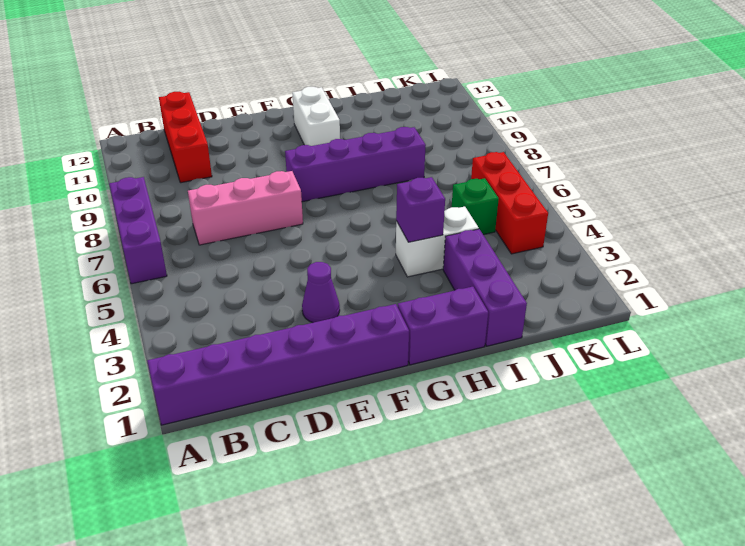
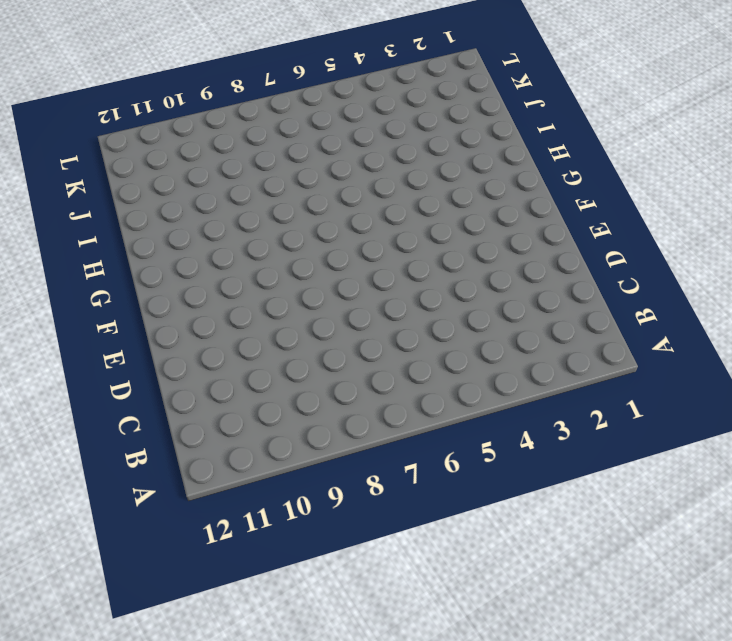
none -> purple 1x6 brick [147,304,409,425]
none -> purple 1x3 brick [109,177,167,284]
none -> pink 1x3 brick [188,171,303,245]

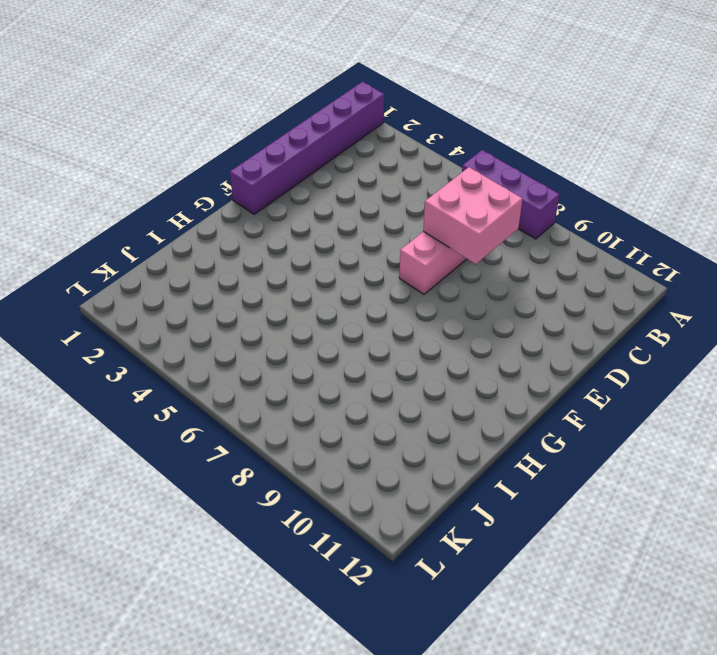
pink 2x2 brick [423,167,522,264] -> none
none -> red 1x3 brick [159,92,212,183]
none -> purple 1x1 cone [302,262,340,323]
none -> purple 1x4 brick [285,127,426,202]

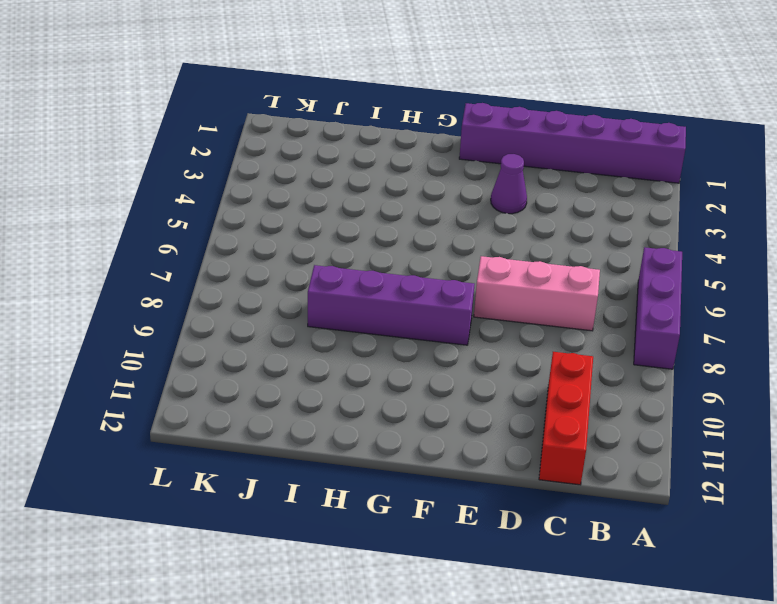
none -> purple 1x2 brick [398,287,488,365]
none -> white 1x2 brick [292,87,340,146]
none -> white 1x2 brick [396,207,479,277]

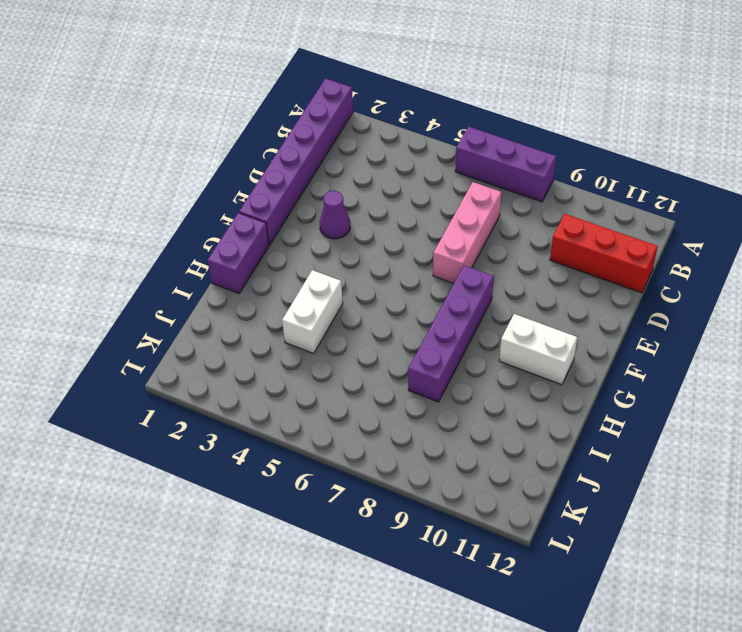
none -> purple 1x3 brick [443,229,527,346]
none -> green 1x1 brick [452,178,499,235]
none -> red 1x3 brick [471,152,548,254]

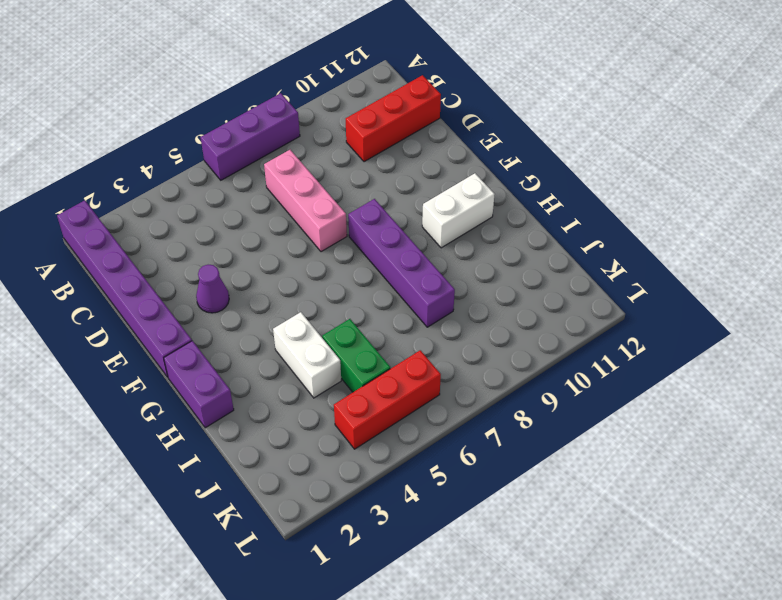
green 1x2 brick [322,319,390,392] -> green 1x1 brick [452,178,499,235]
none -> purple 1x3 brick [443,229,527,346]
none -> purple 1x1 brick [396,177,445,242]

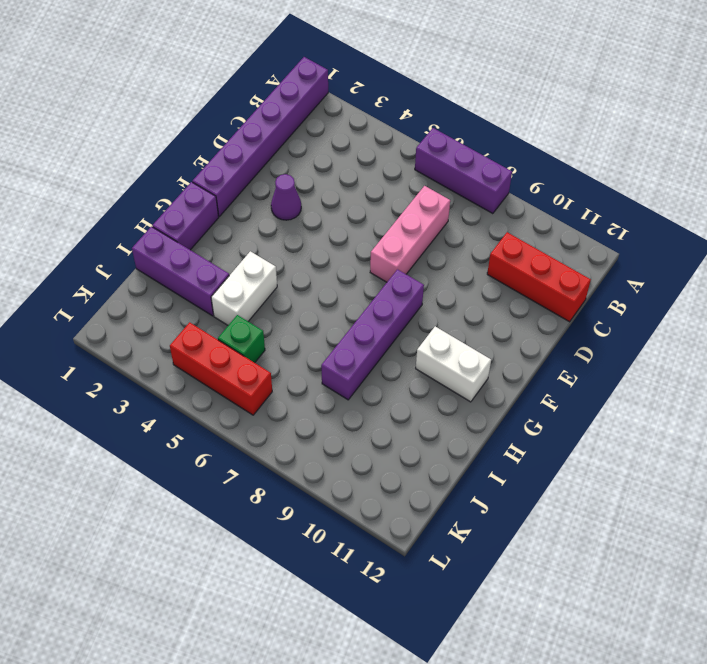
none -> purple 1x1 brick [396,177,445,242]

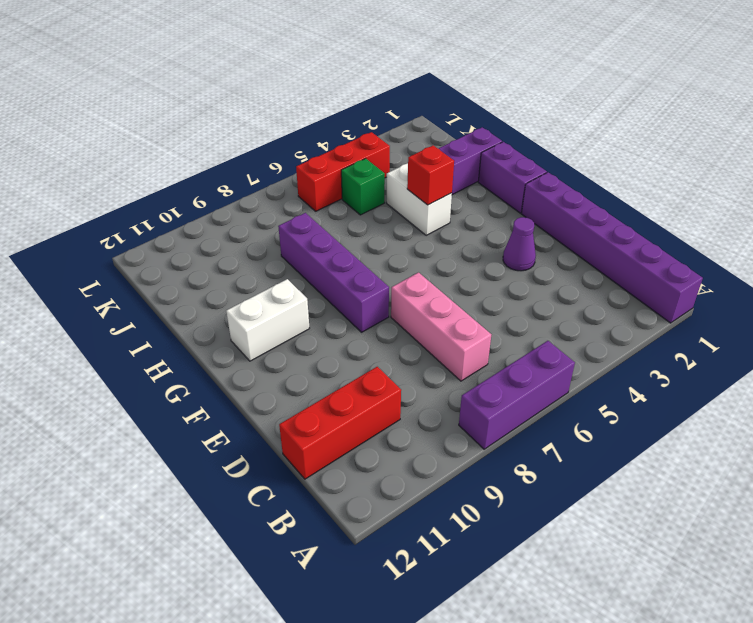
red 1x1 brick [407,146,454,205] -> purple 1x1 brick [396,177,445,242]

